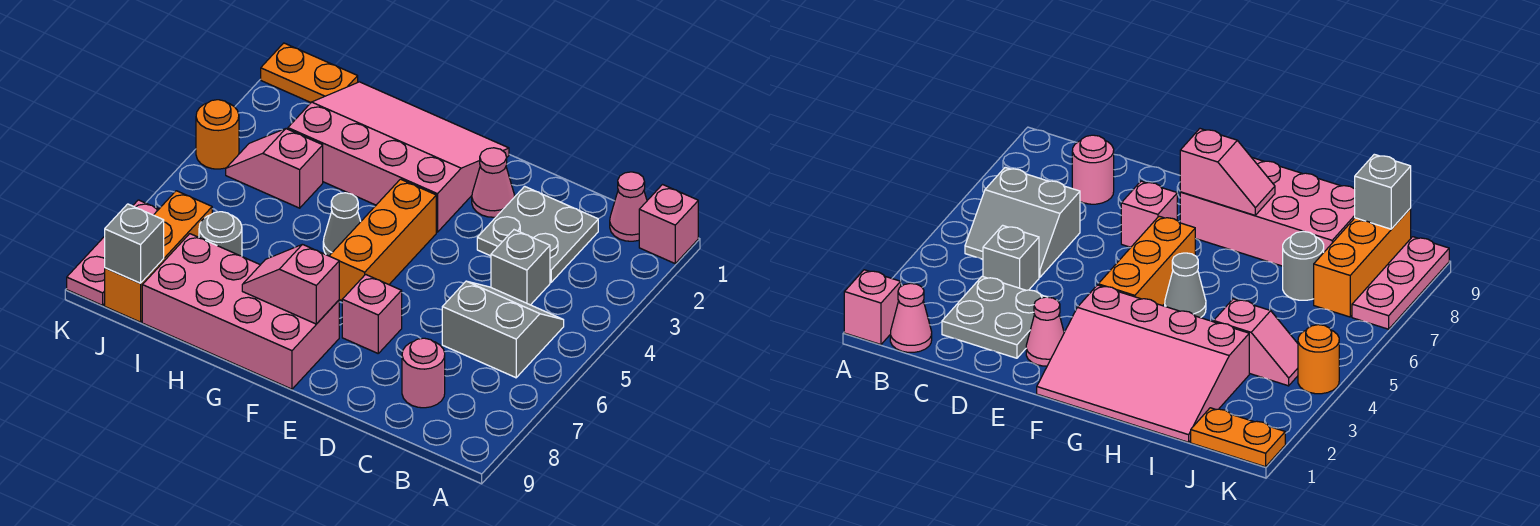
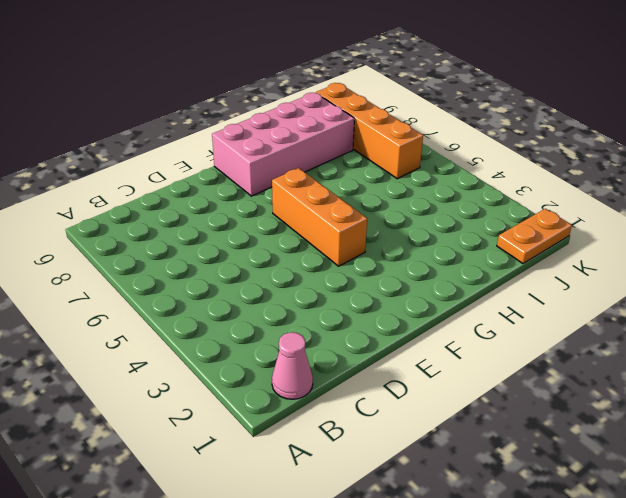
orange 1x4 brick [316,83,423,179] -> orange 1x3 brick [105,191,212,322]
none -> pink 1x1 brick [639,185,698,263]
none -> grey 2x2 slope [442,281,564,378]
none -> grey 2x2 plate [477,186,598,282]

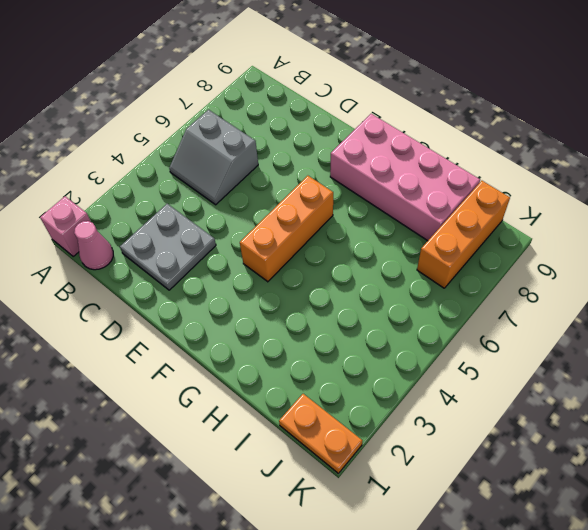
none -> grey 1x1 brick [491,230,550,305]
none -> pink 1x1 round brick [402,338,445,408]
none -> pink 1x1 cone [472,148,515,217]

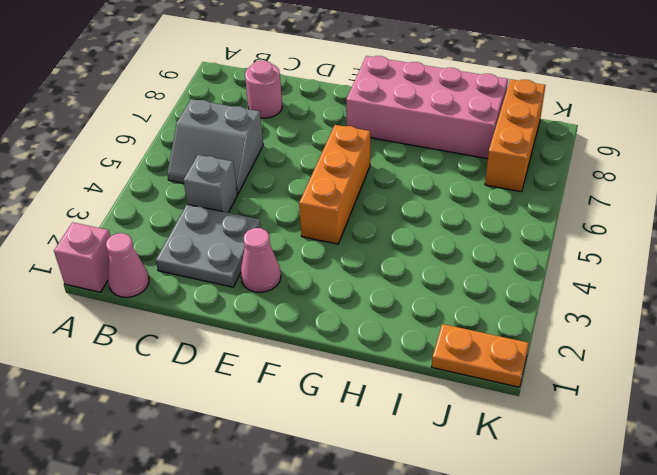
none -> pink 1x1 brick [342,274,402,353]
none -> pink 3x4 slope [288,82,509,232]
none -> grey 1x1 cone [323,193,361,256]

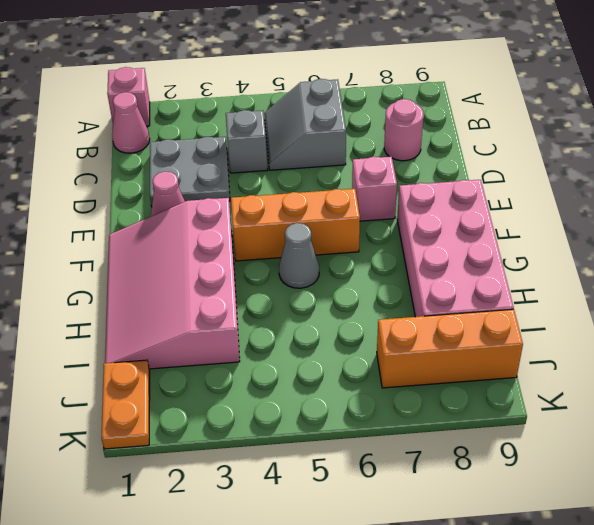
none -> pink 1x2 slope [226,129,323,208]
none -> grey 1x1 round brick [199,212,242,256]
none -> orange 1x1 round brick [196,100,239,169]

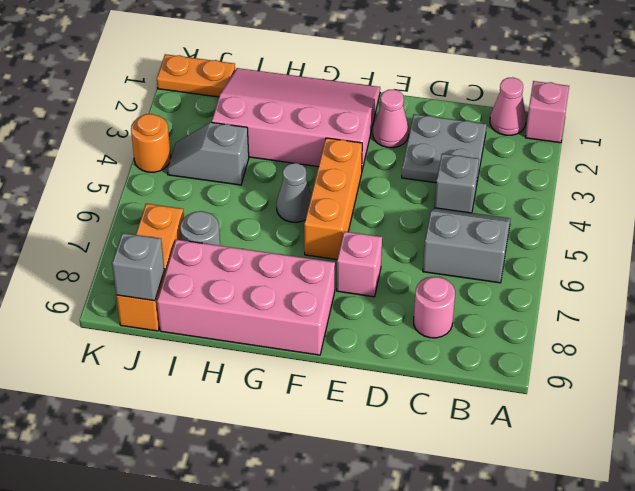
grey 1x2 slope [167,122,249,185] -> pink 1x2 slope [226,129,323,208]
none -> pink 1x3 plate [67,200,159,305]
none -> pink 1x2 slope [242,244,339,324]

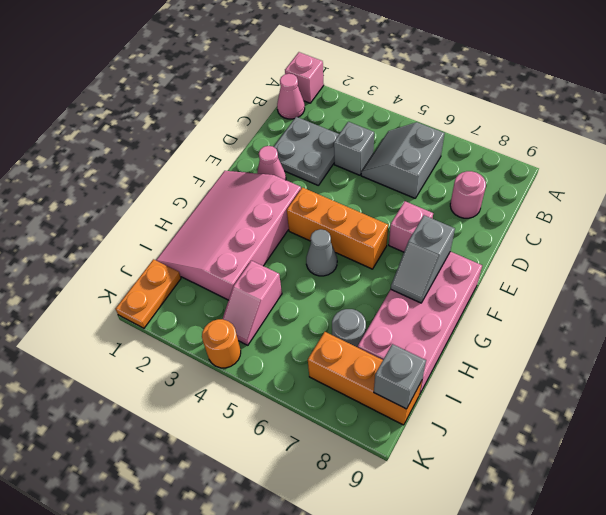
grey 1x2 slope [391,215,455,303] -> pink 1x2 slope [242,244,339,324]
none -> pink 1x3 plate [67,200,159,305]

